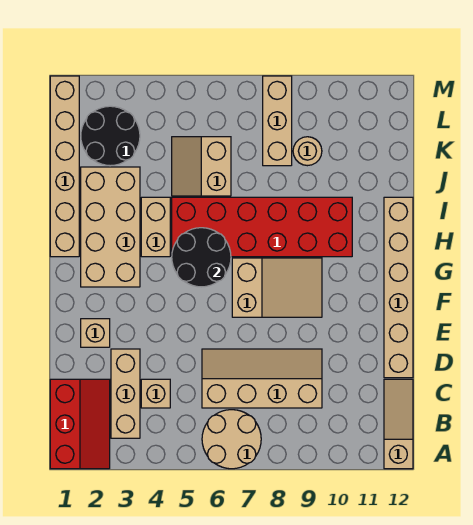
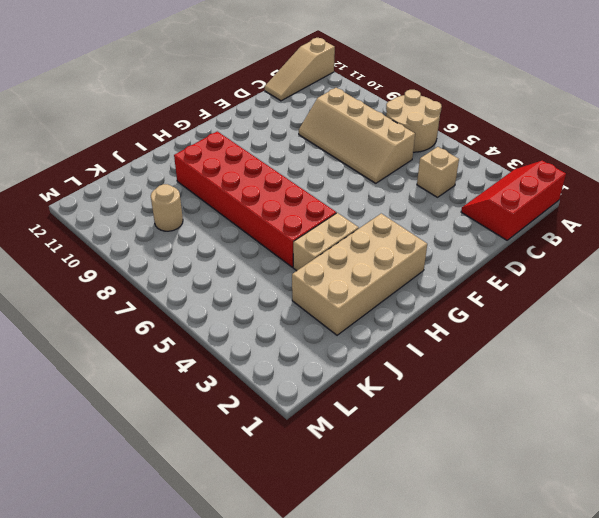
none -> tan 1x3 brick [111,349,140,438]
none -> tan 1x6 brick [384,197,413,378]
none -> tan 1x1 brick [81,319,110,347]

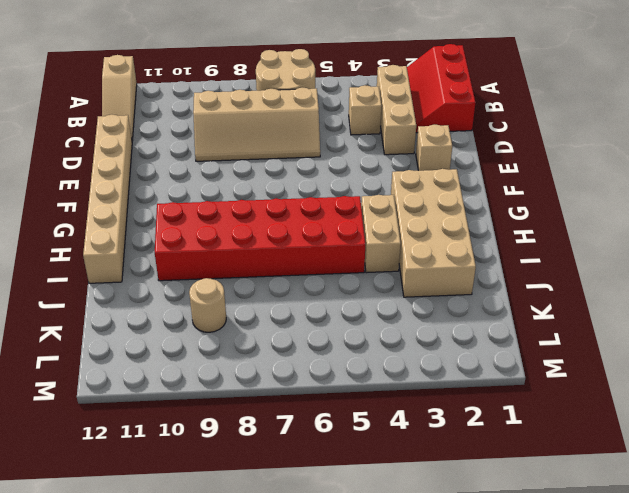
none -> tan 2x3 slope [232,258,322,317]
none -> tan 1x6 brick [50,76,79,257]
none -> tan 2x2 slope [172,137,231,196]

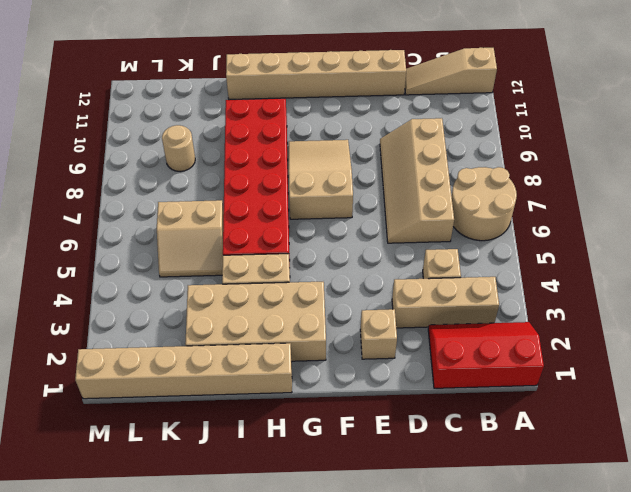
none -> black 2x2 round brick [81,106,140,166]
none -> tan 1x3 brick [263,76,292,166]
none -> black 2x2 round brick [172,228,231,287]

